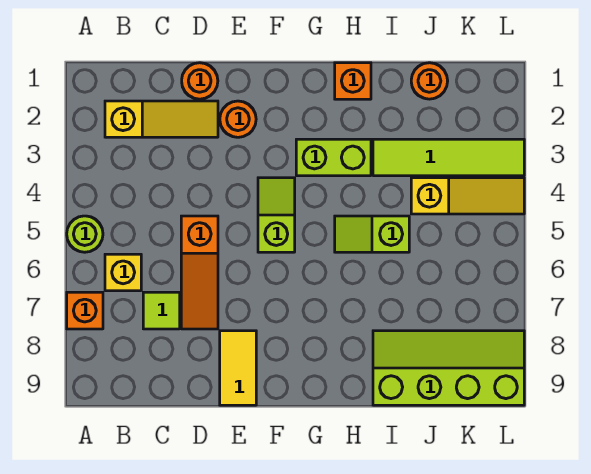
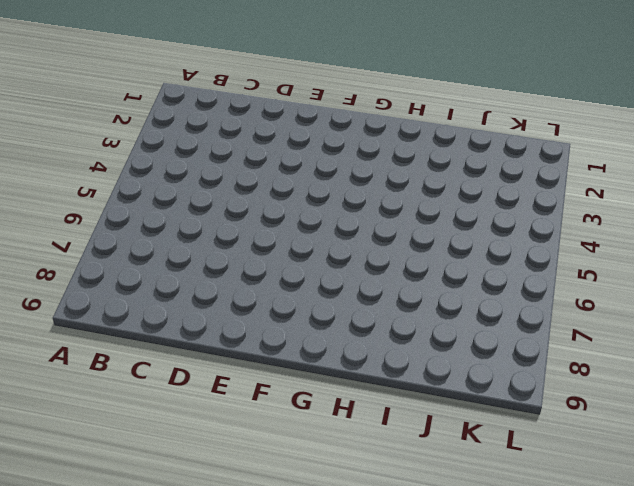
none -> lime 1x1 round brick [67,216,103,252]
none -> orange 1x1 brick [67,292,103,329]
none -> yellow 1x3 slope [105,101,218,137]

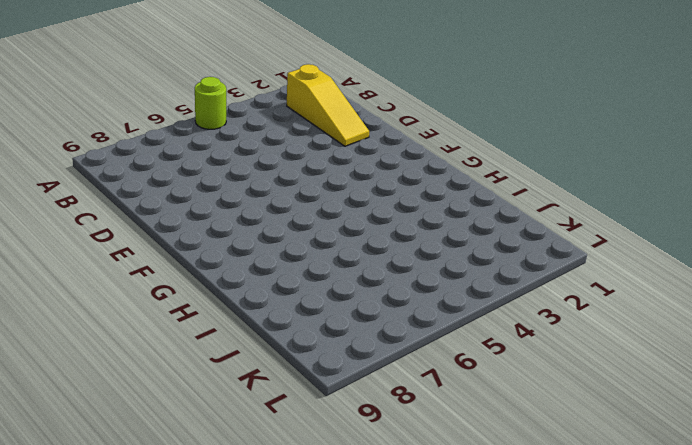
none -> orange 1x1 brick [67,292,103,329]
none -> yellow 1x1 brick [105,254,141,291]
none -> lime 1x1 tile [143,292,180,329]

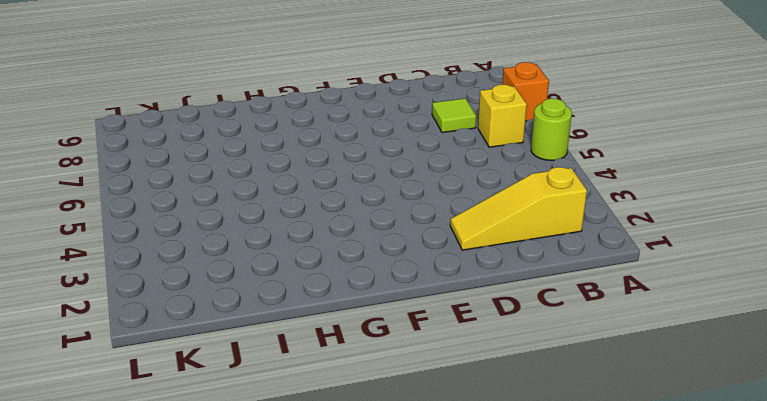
none -> orange 1x1 round brick [182,63,218,99]
none -> orange 1x3 slope [181,216,218,329]
none -> orange 1x1 round brick [220,101,256,137]

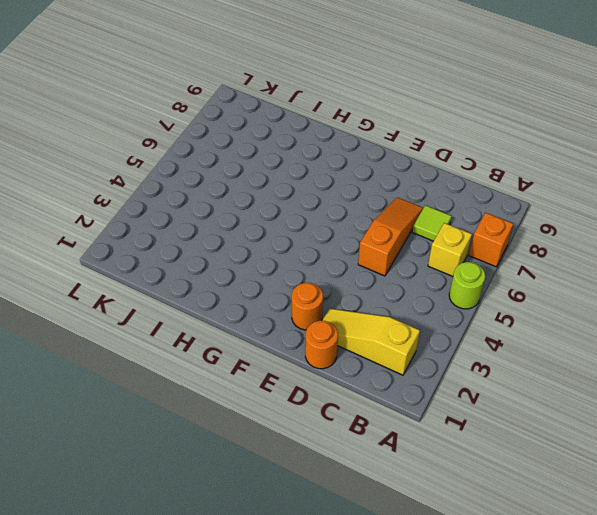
none -> yellow 1x2 tile [220,331,256,405]
none -> lime 1x2 slope [258,178,295,252]
none -> lime 1x2 brick [296,139,371,176]

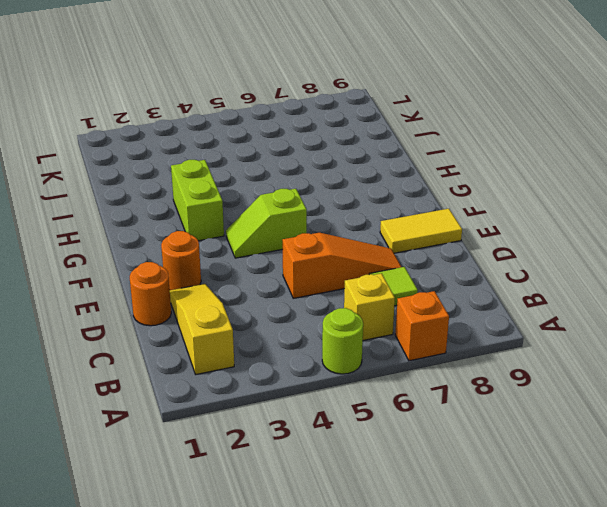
none -> orange 1x1 brick [335,63,371,99]
none -> lime 1x2 slope [335,216,409,252]
none -> lime 1x4 tile [373,139,524,176]

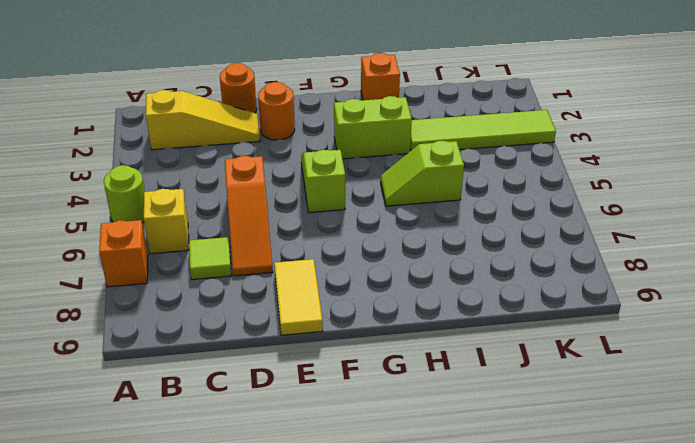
none -> lime 2x4 slope [373,331,524,405]
none -> orange 1x1 round brick [411,63,448,99]
none -> yellow 1x3 slope [411,178,524,214]

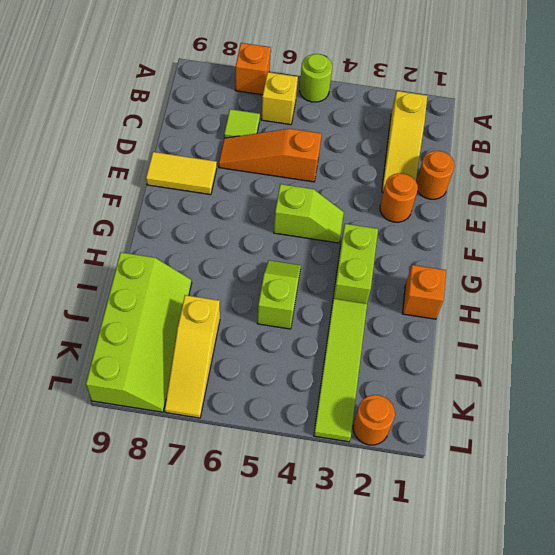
yellow 1x3 slope [165,295,220,418] -> yellow 1x3 slope moved to [411,178,524,214]
orange 1x1 round brick [353,395,395,445] -> orange 1x1 round brick moved to [411,63,448,99]

